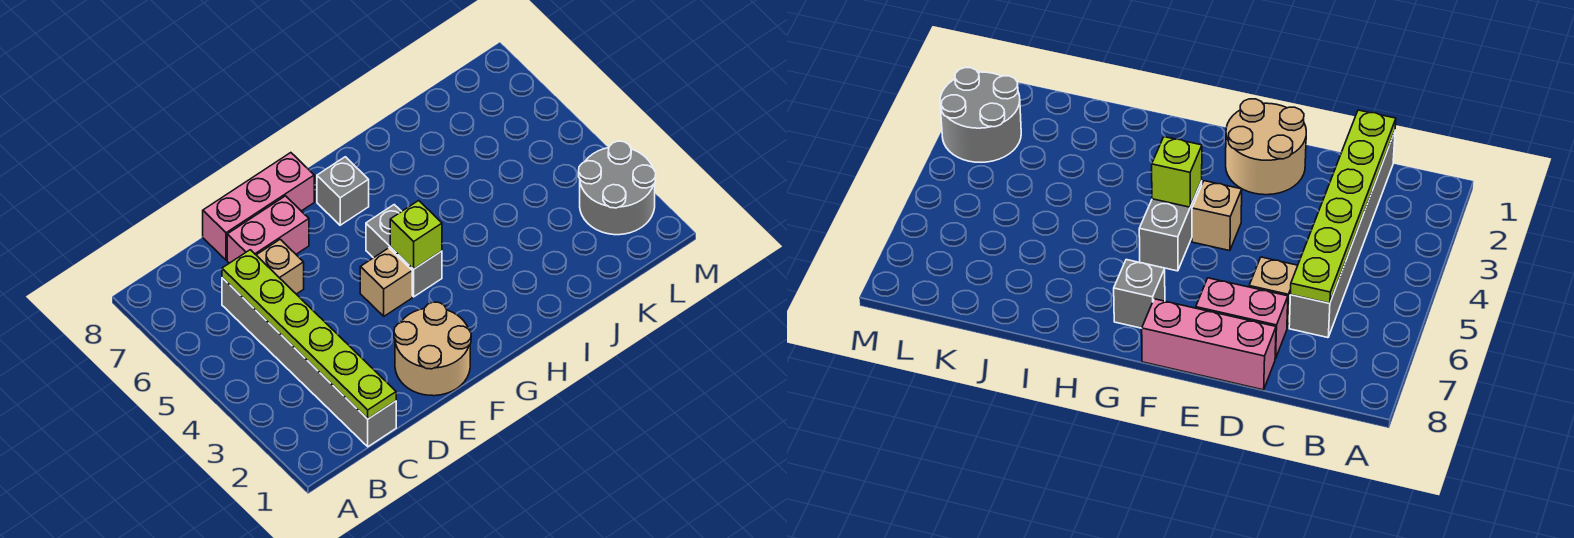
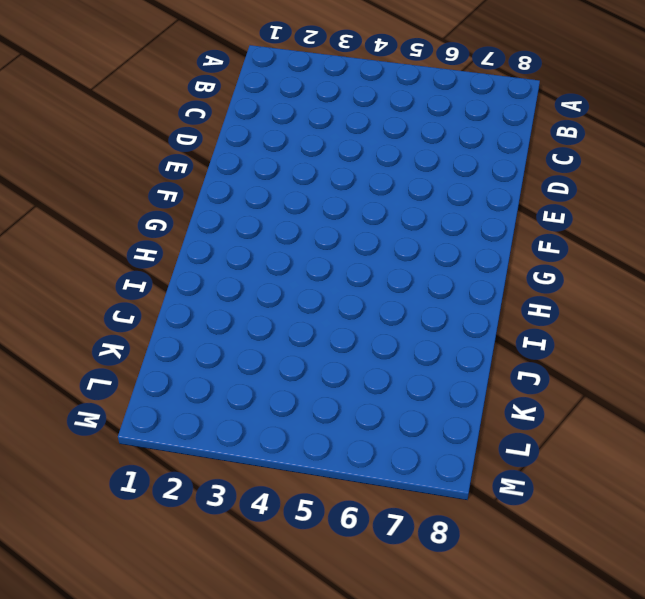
none -> grey 1x6 brick [222,278,396,447]
none -> tan 1x1 brick [257,239,304,294]

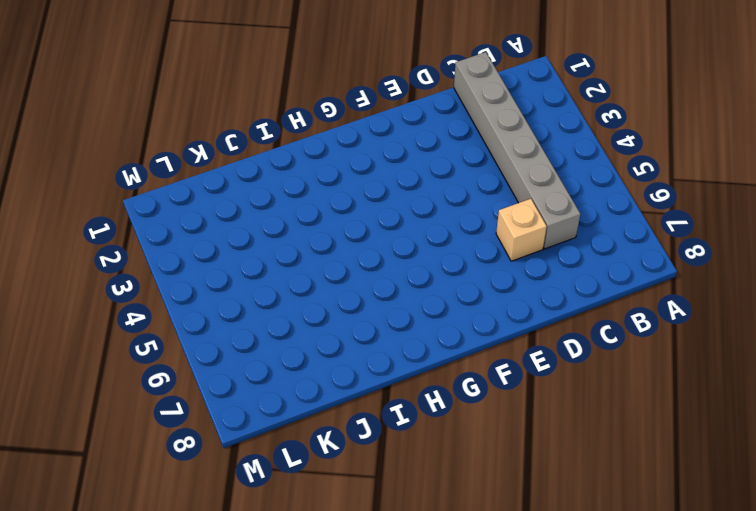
none -> pink 1x2 brick [227,196,309,263]
none -> pink 1x3 brick [203,153,314,260]

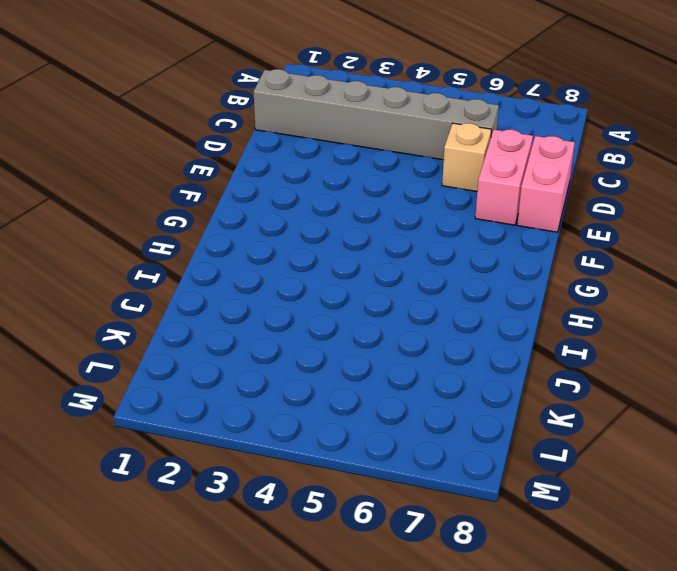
pink 1x2 brick [517,136,575,232] -> pink 1x3 brick [203,153,314,260]
none -> tan 2x2 round brick [394,302,471,396]
none -> tan 1x1 brick [360,248,412,316]

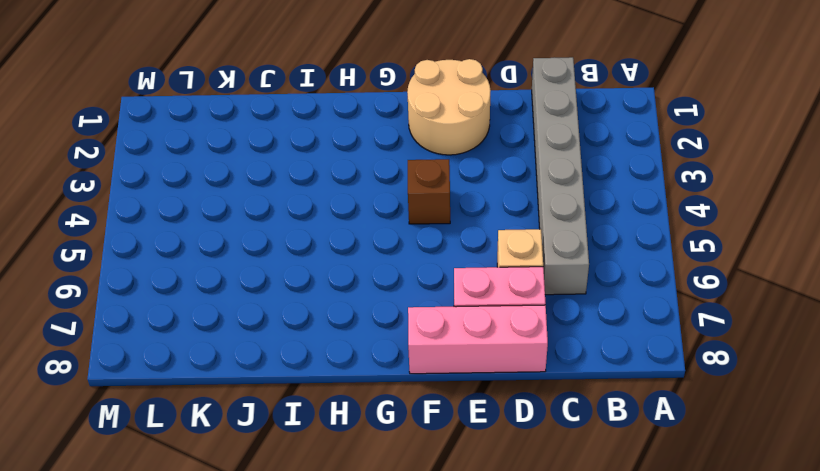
brown 1x1 brick [408,159,450,224] -> tan 1x1 brick [360,248,412,316]
none -> grey 1x2 brick [366,205,442,297]
none -> grey 1x1 brick [317,157,369,225]

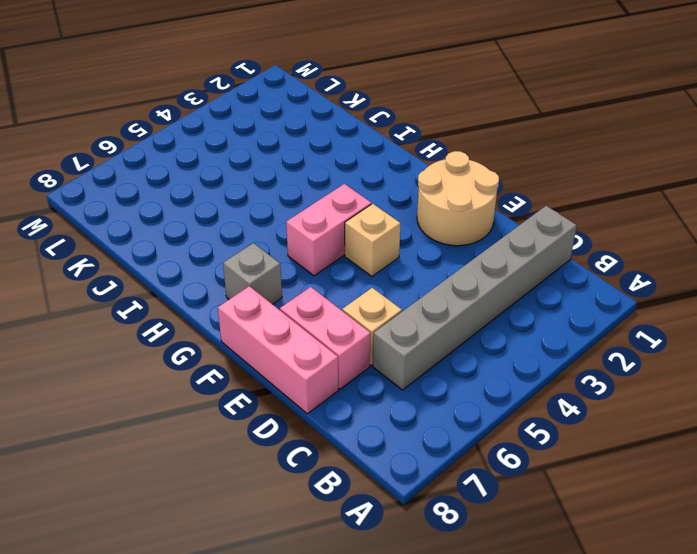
pink 1x2 brick [286,184,371,276] -> grey 1x2 brick [366,205,442,297]
none -> grey 2x2 round brick [579,141,656,235]
none -> lime 1x6 plate [222,250,396,419]

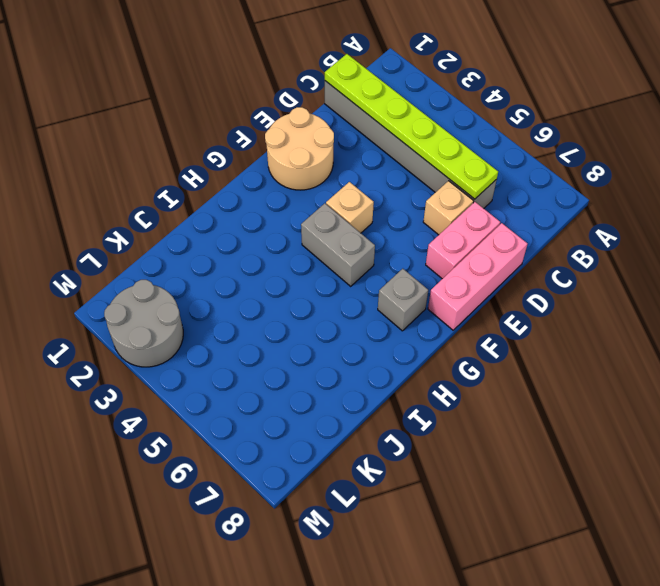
none -> lime 1x1 brick [390,201,442,269]

